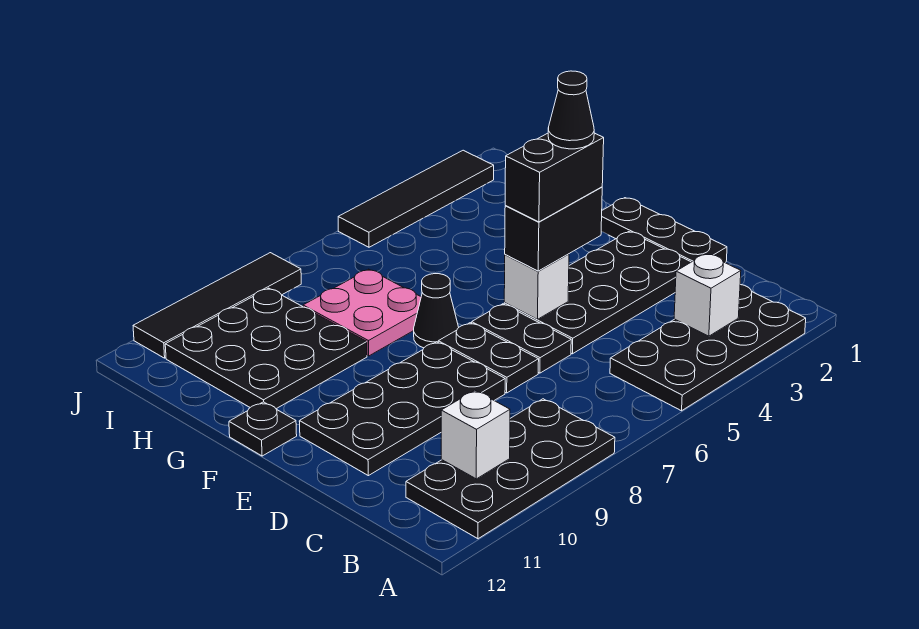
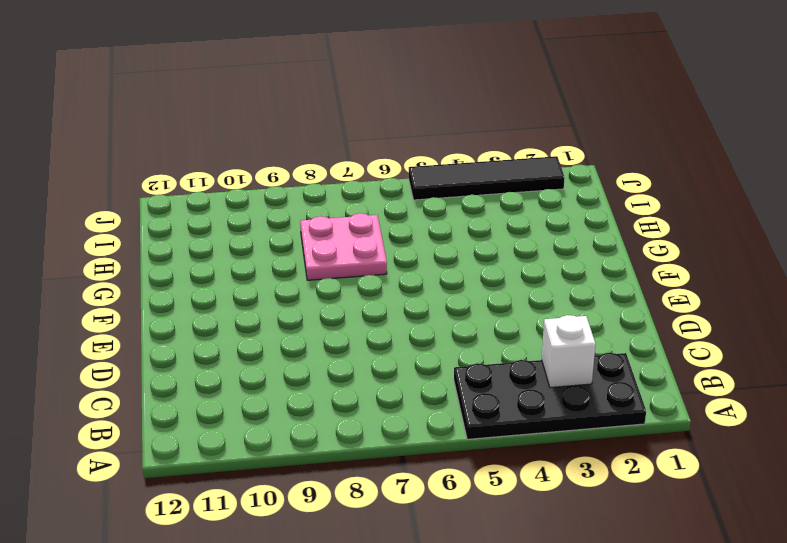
none -> black 2x4 plate [406,399,615,539]
none -> black 1x3 plate [601,198,727,263]
none -> black 2x4 plate [504,232,691,354]

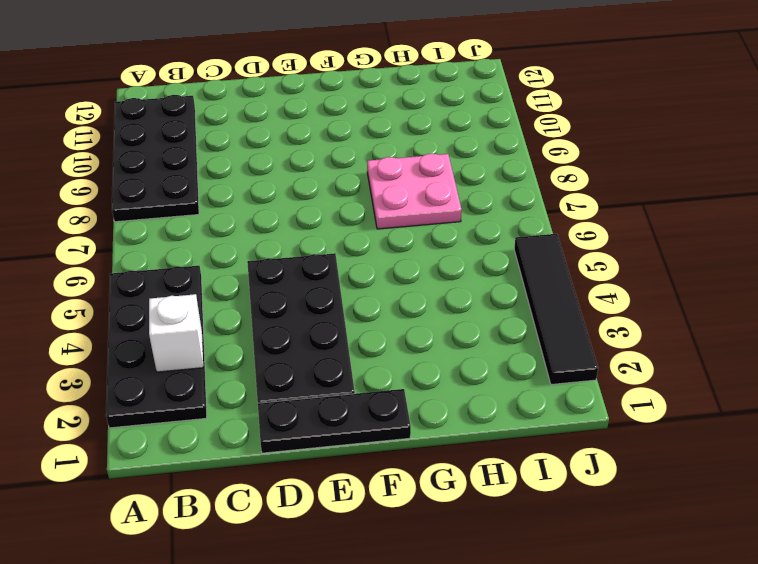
none -> black 1x2 plate [472,304,571,373]
none -> black 1x2 plate [438,323,539,393]
none -> black 2x4 plate [299,342,505,476]

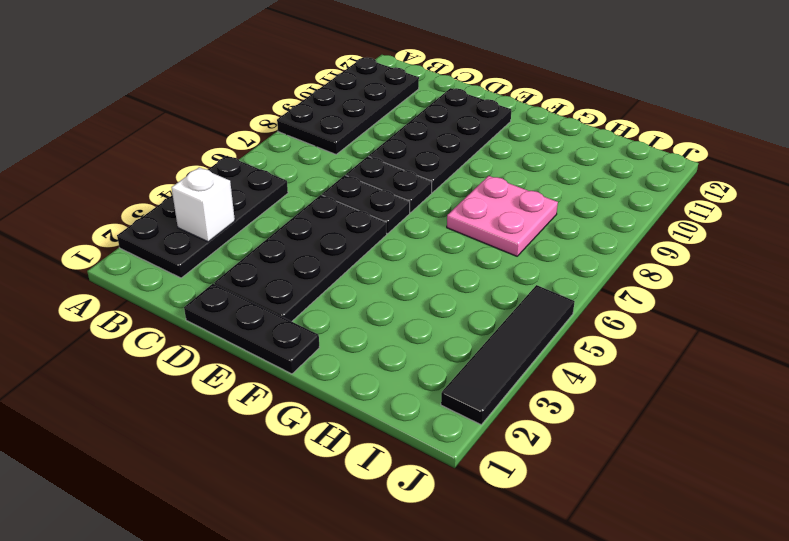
none -> black 1x1 cone [414,274,459,348]
none -> black 1x1 plate [229,402,297,456]
none -> black 3x3 plate [165,288,367,409]

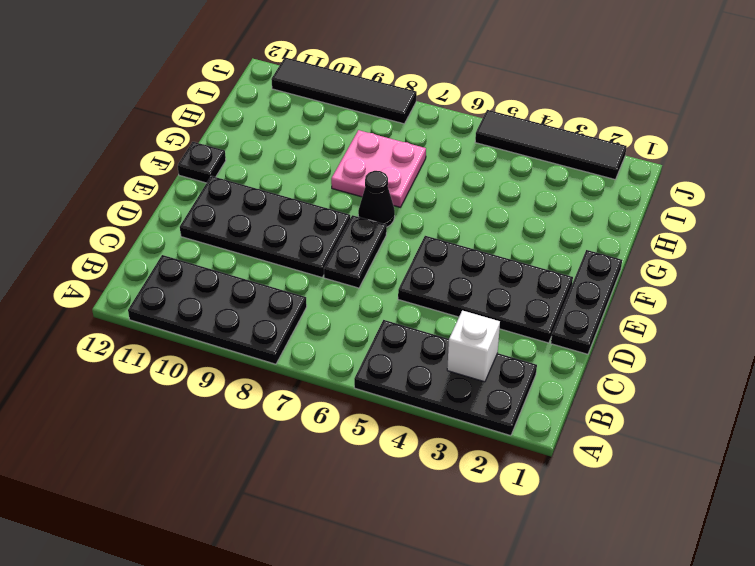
none -> black 1x2 plate [472,304,571,373]
none -> black 3x3 plate [165,288,367,409]
none -> white 1x1 brick [441,390,510,479]

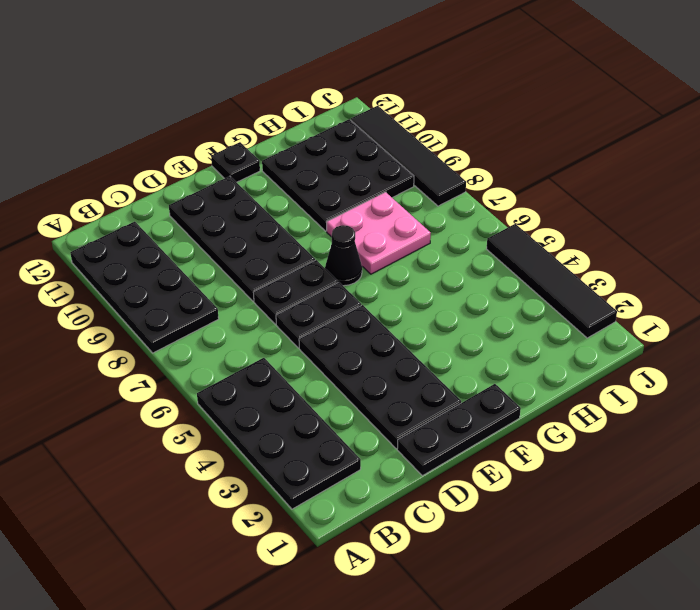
none -> white 1x1 brick [674,254,741,336]
none -> white 1x1 brick [441,390,510,479]
none -> white 1x1 brick [504,254,569,319]

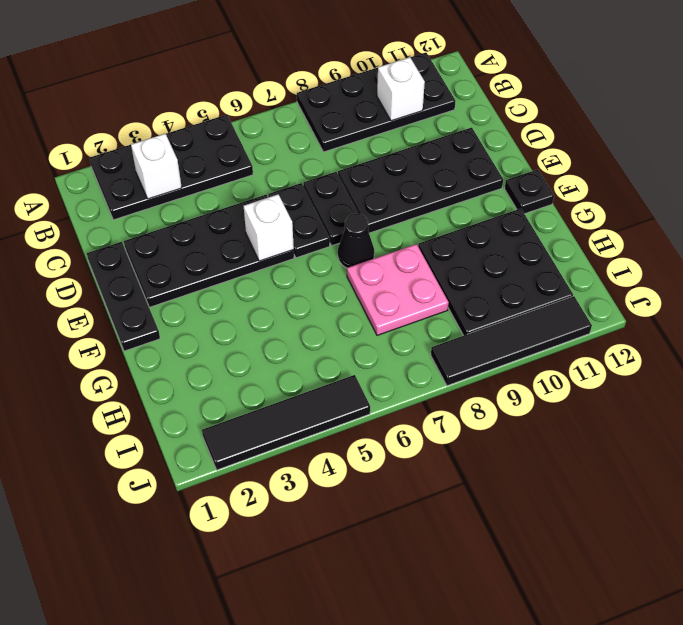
none -> black 1x2 brick [505,187,602,271]
none -> black 1x2 brick [505,133,604,222]
none -> black 1x1 cone [548,71,594,149]

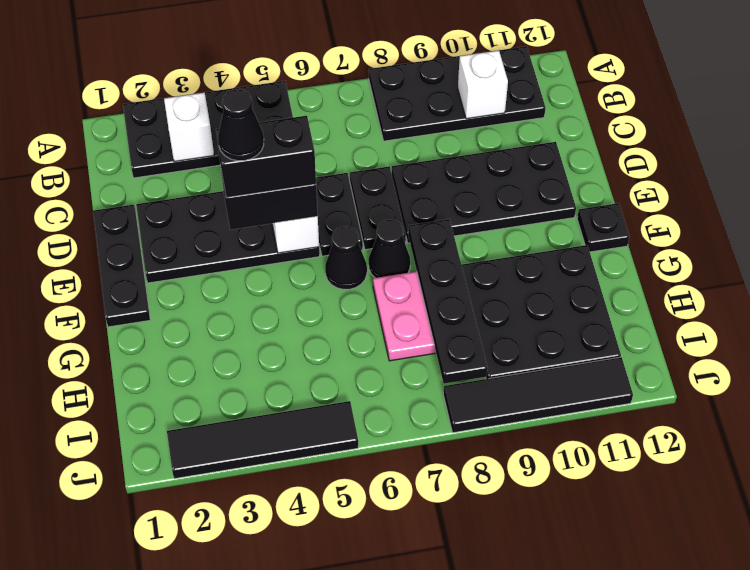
black 1x1 cone [325,226,367,289] -> none
black 1x4 plate [408,219,488,384] -> none

